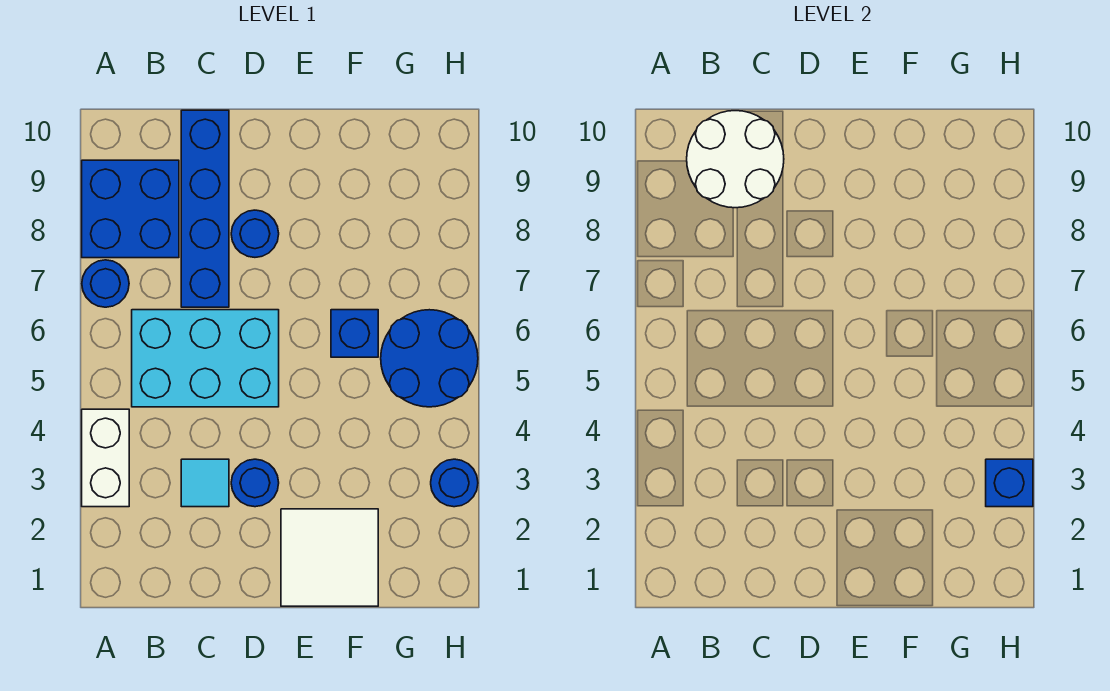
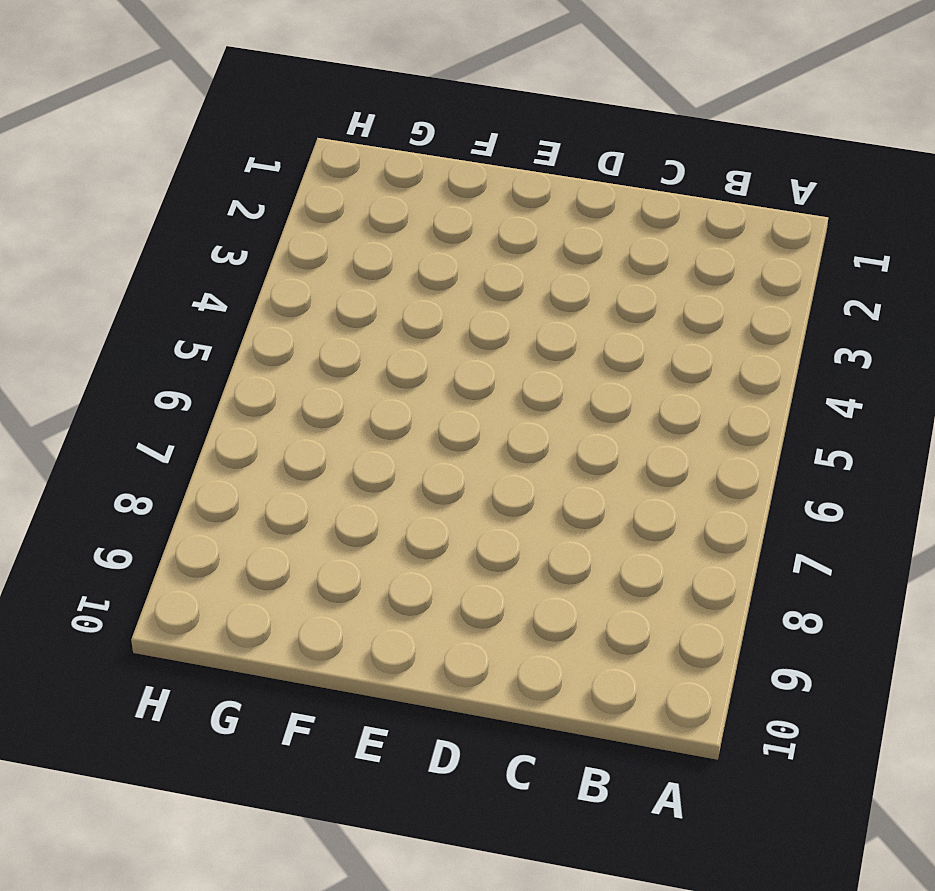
none -> white 1x2 brick [82,409,129,507]
none -> blue 1x1 round brick [82,260,129,307]
none -> blue 2x2 brick [82,160,179,258]

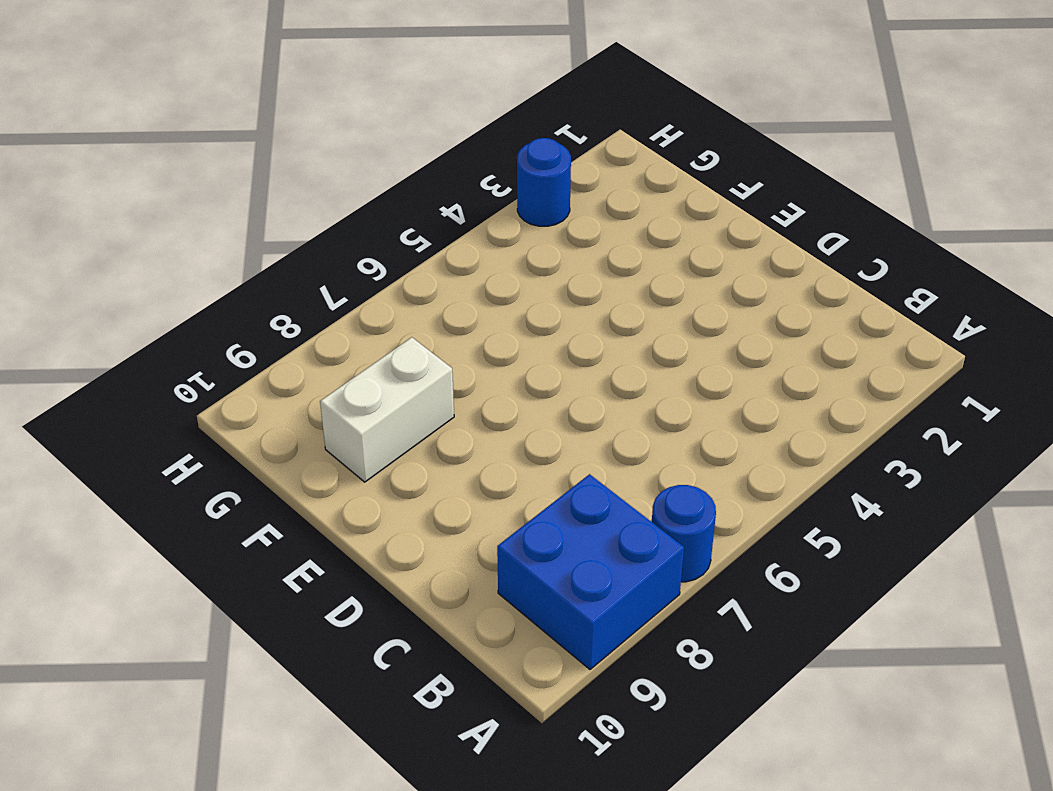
white 1x2 brick [320,337,454,482] -> white 1x2 brick moved to [82,409,129,507]
none -> cyan 2x3 brick [132,310,279,407]
none -> cyan 1x1 tile [181,459,229,507]
none -> blue 1x4 brick [181,110,229,307]

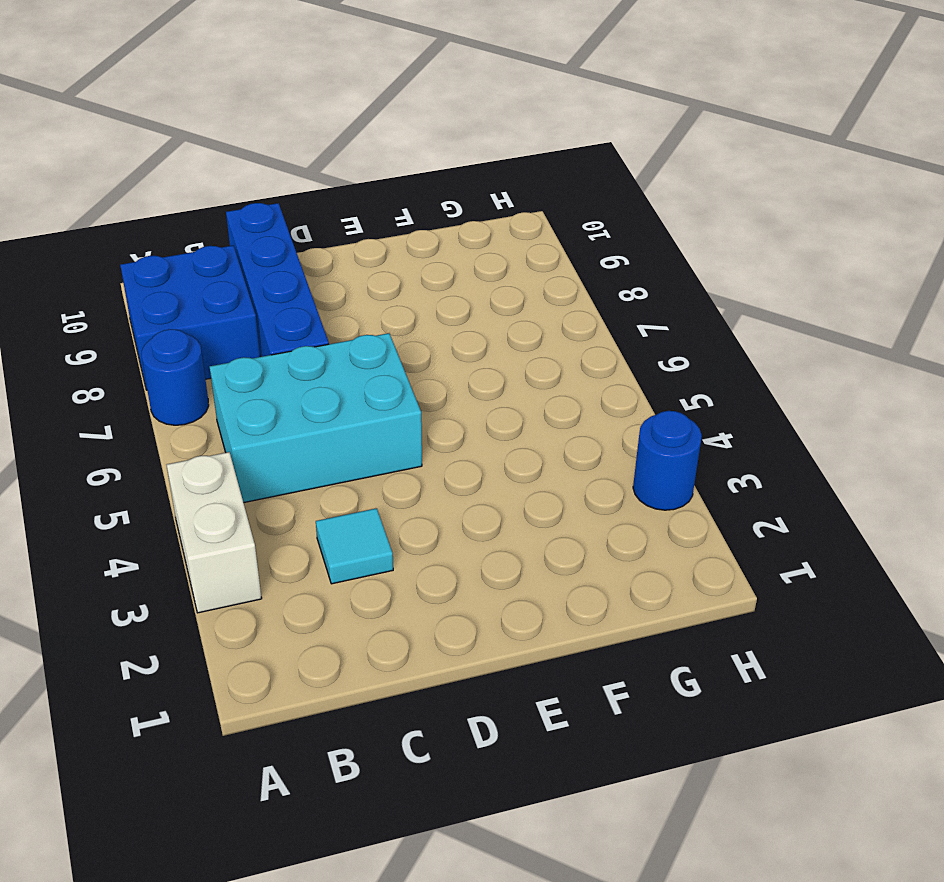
none -> blue 1x1 round brick [231,459,279,507]
none -> blue 1x1 round brick [231,210,279,257]
none -> white 2x2 tile [281,509,378,606]

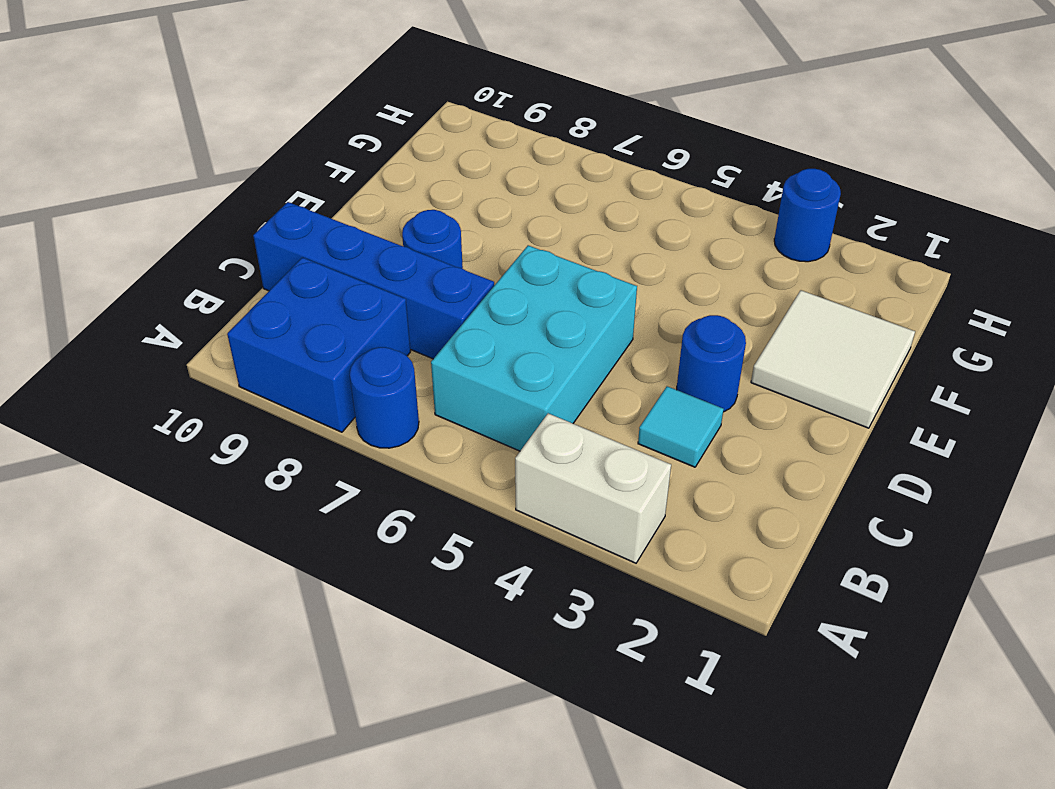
none -> blue 1x1 brick [331,310,378,357]
none -> blue 2x2 round brick [381,310,478,407]
none -> white 2x2 round brick [687,111,784,208]

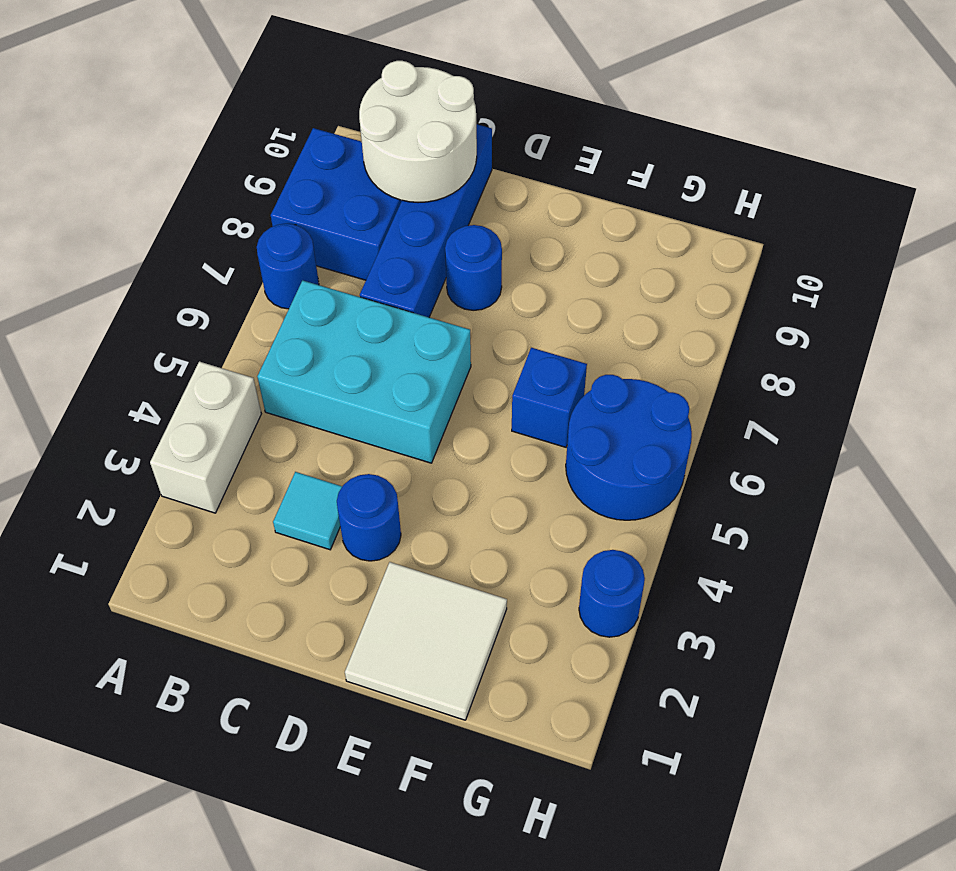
none -> blue 1x1 brick [986,459,1033,507]

